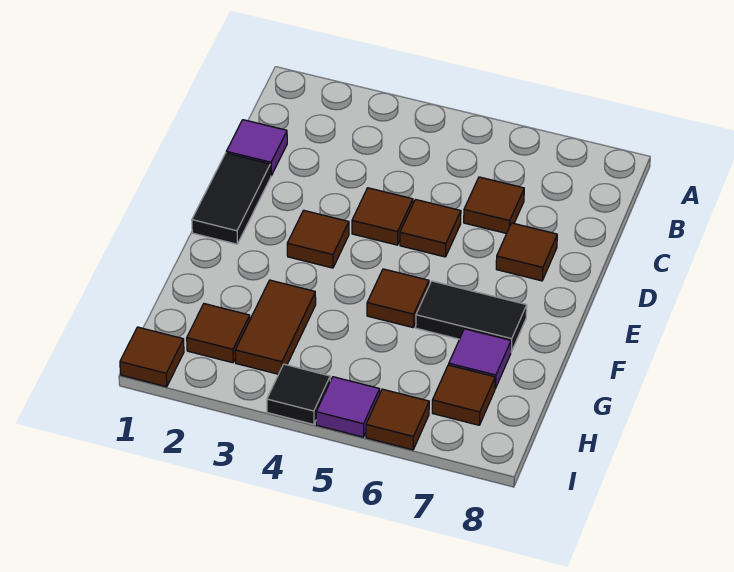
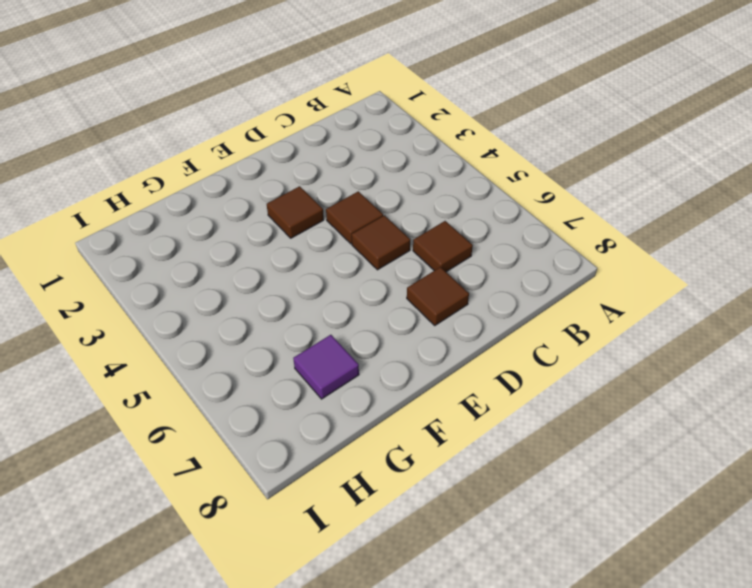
none -> purple 1x1 tile [226,120,287,176]
none -> black 1x2 tile [192,153,271,244]
none -> brown 1x1 tile [367,269,429,327]

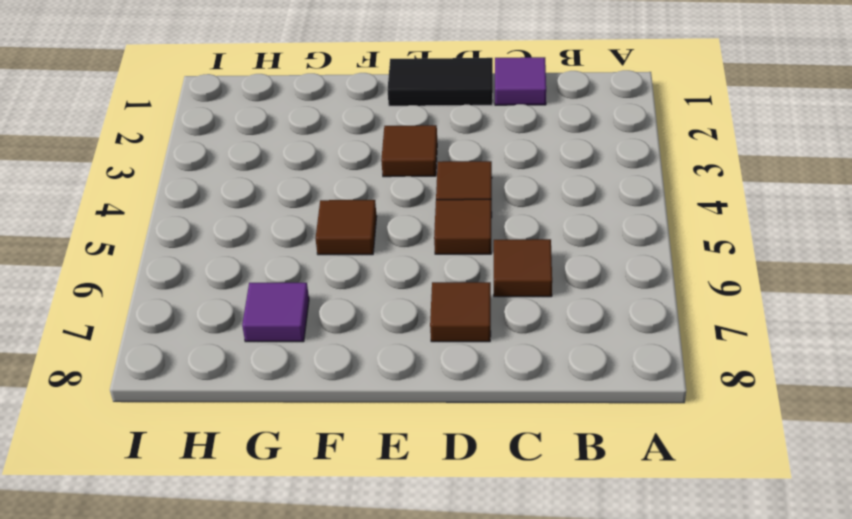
none -> black 1x2 tile [416,281,527,352]
none -> brown 1x2 tile [235,280,316,374]
none -> brown 1x1 tile [187,304,250,363]

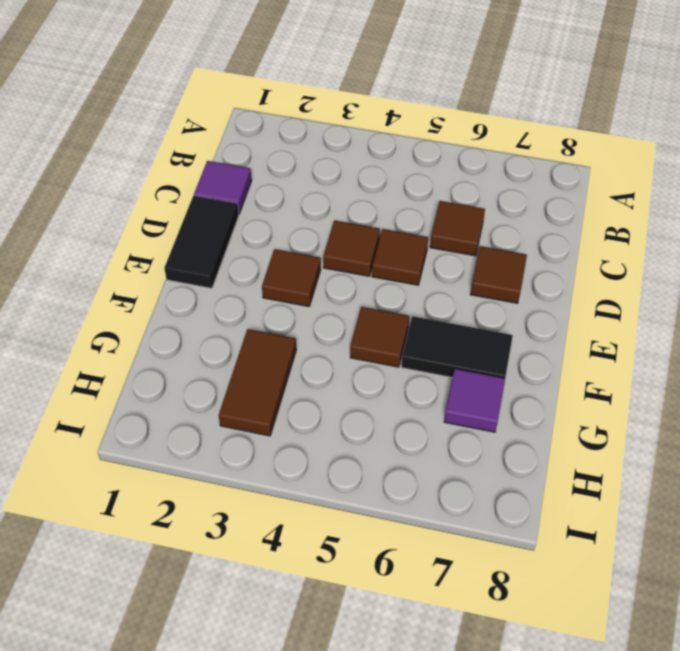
none -> brown 1x1 tile [187,304,250,363]
none -> brown 1x1 tile [432,365,495,425]
none -> brown 1x1 tile [120,327,184,387]

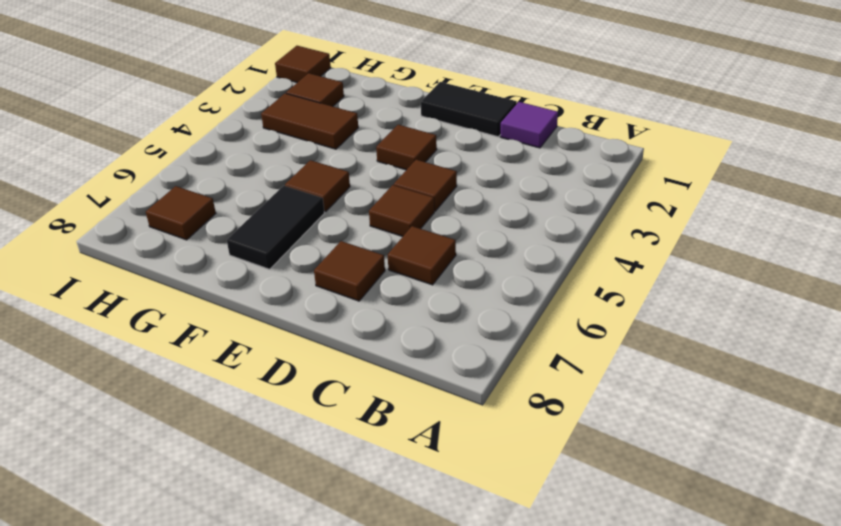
none -> purple 1x1 tile [449,329,511,388]
none -> black 1x1 tile [267,364,330,424]
none -> purple 1x1 tile [316,377,380,437]

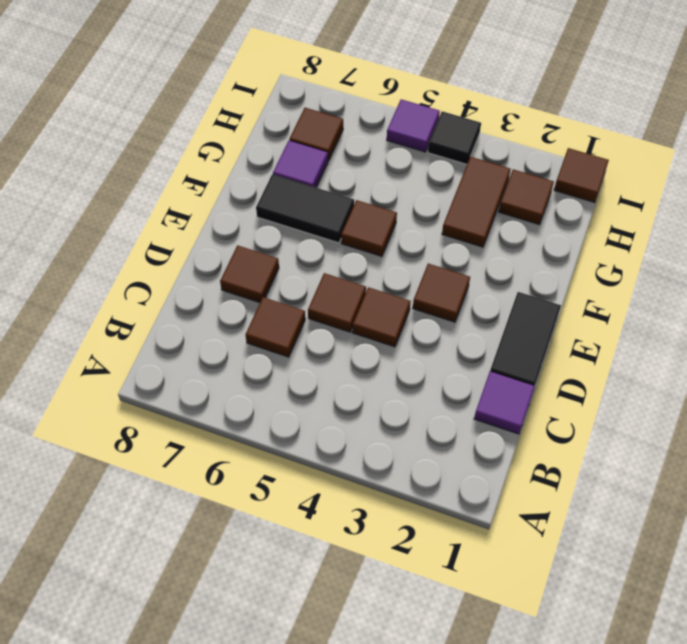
none -> brown 1x1 tile [366,389,429,450]

